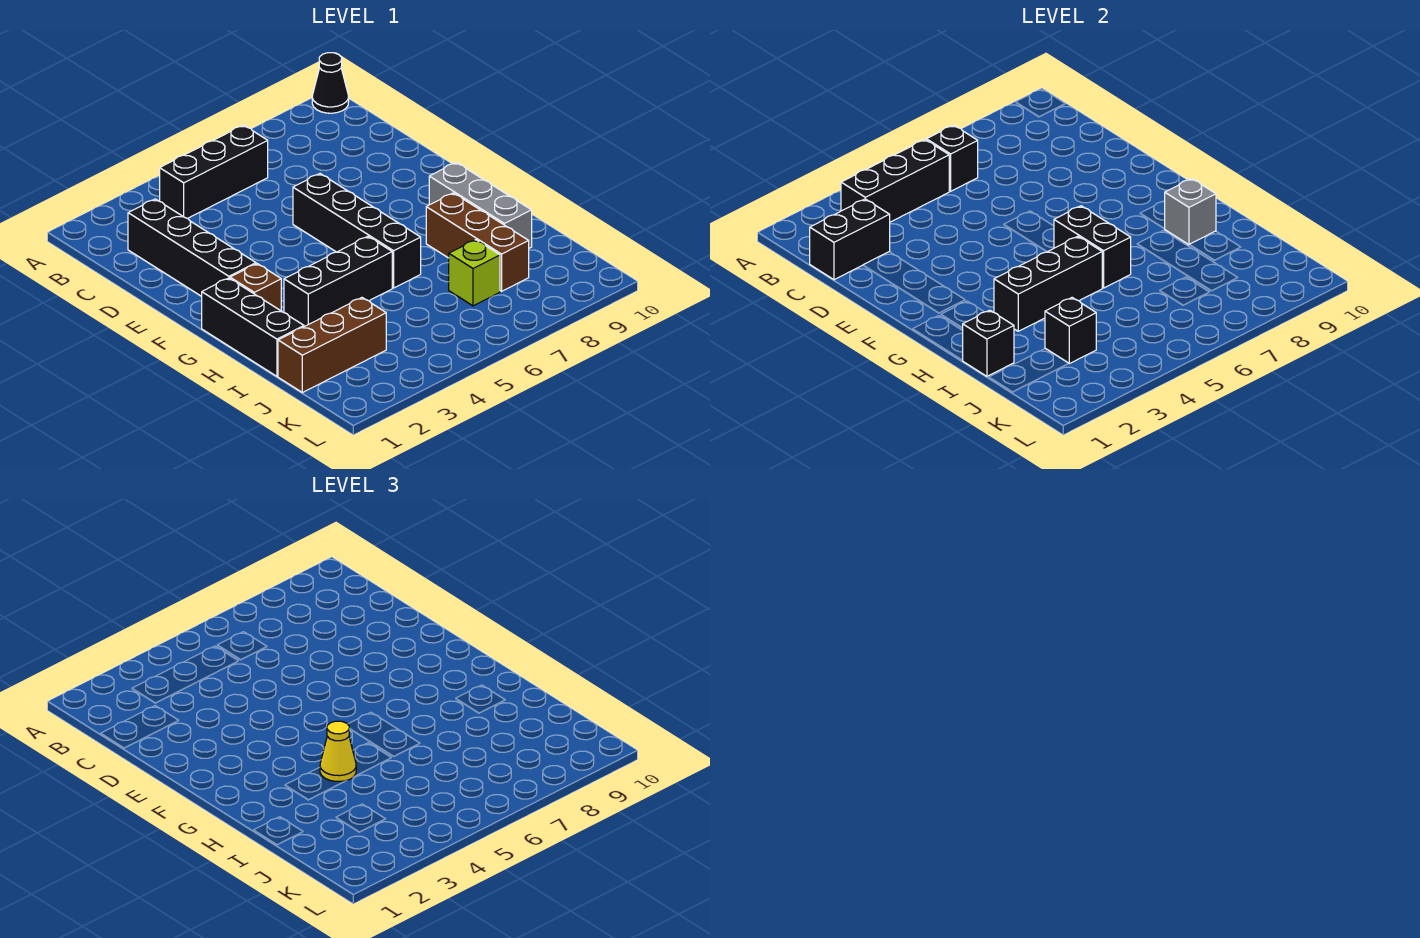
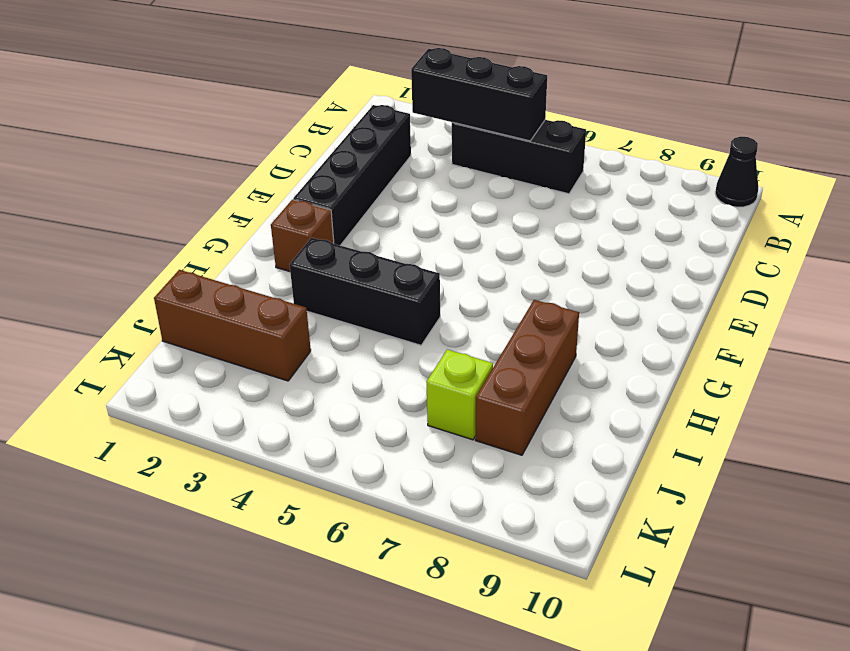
none -> black 1x4 brick [293,174,421,288]
none -> black 1x3 brick [202,278,304,376]
none -> grey 1x3 brick [429,162,532,248]

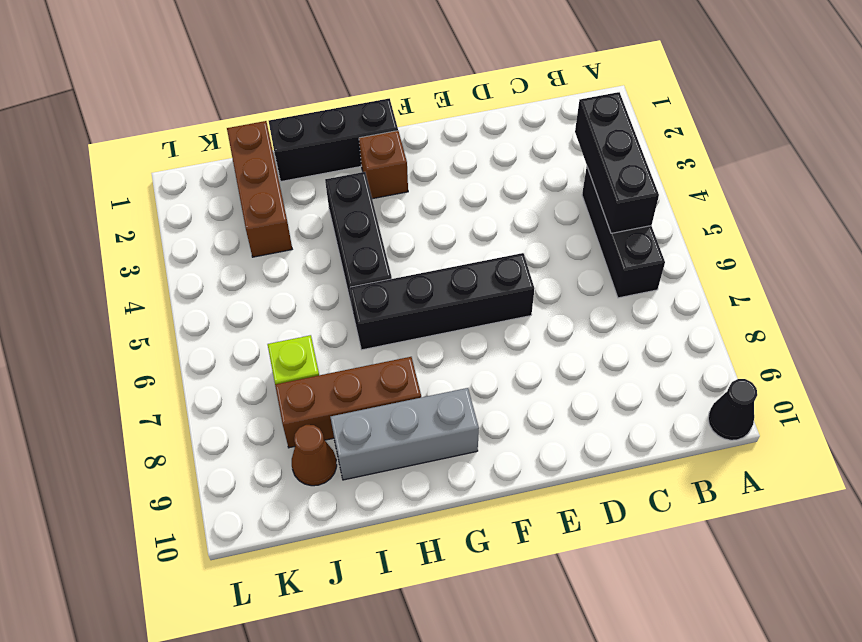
brown 1x1 cone [292,425,337,486] -> none
none -> black 1x4 brick [128,199,256,296]
none -> black 1x1 brick [926,125,978,191]
none -> black 1x2 brick [810,199,890,280]

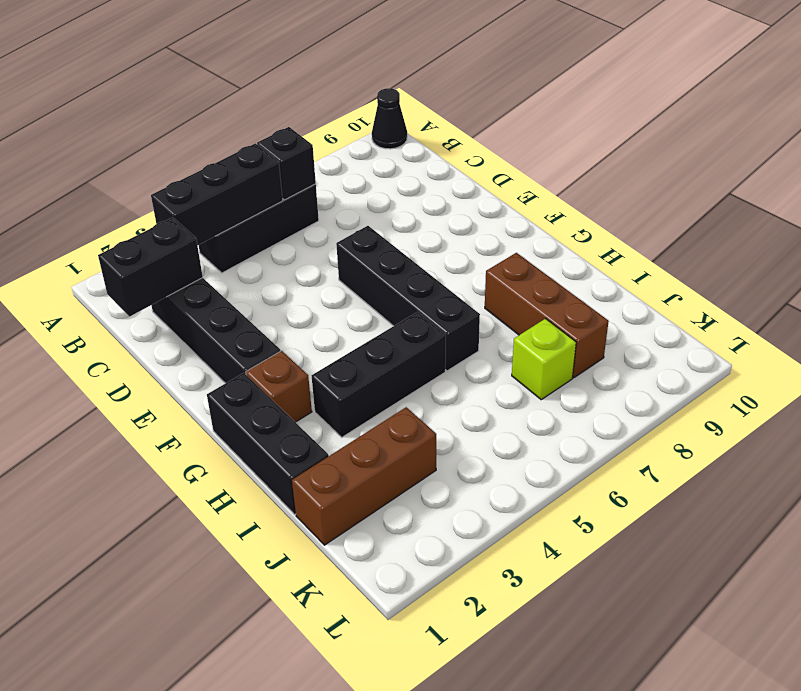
none -> grey 1x3 brick [429,162,532,248]
none -> black 1x2 brick [1054,206,1131,288]
none -> black 1x3 brick [994,236,1102,331]

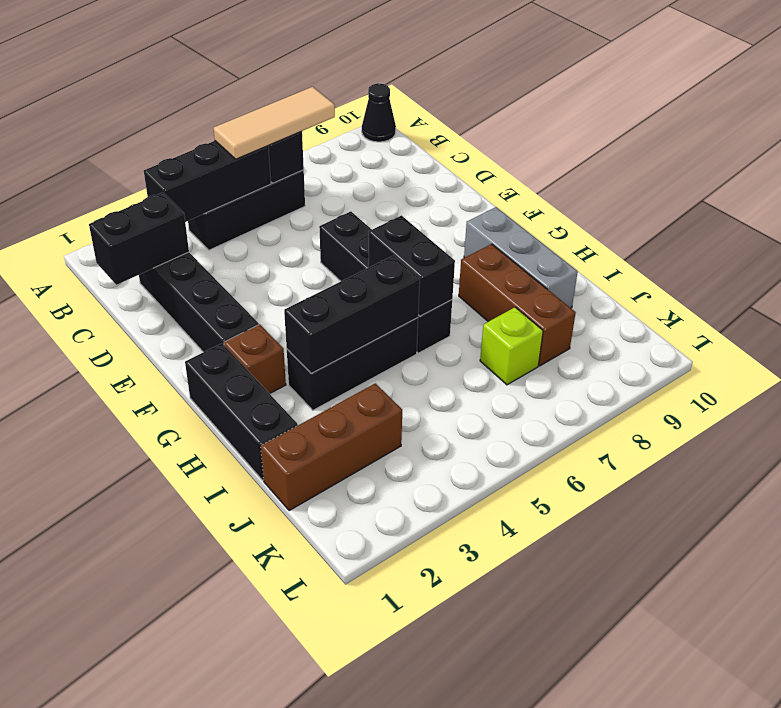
tan 1x3 tile [213,87,335,159] -> none
none -> grey 1x1 brick [1165,179,1216,245]
none -> black 1x1 brick [962,310,1014,376]
none -> black 1x1 brick [1045,298,1096,364]

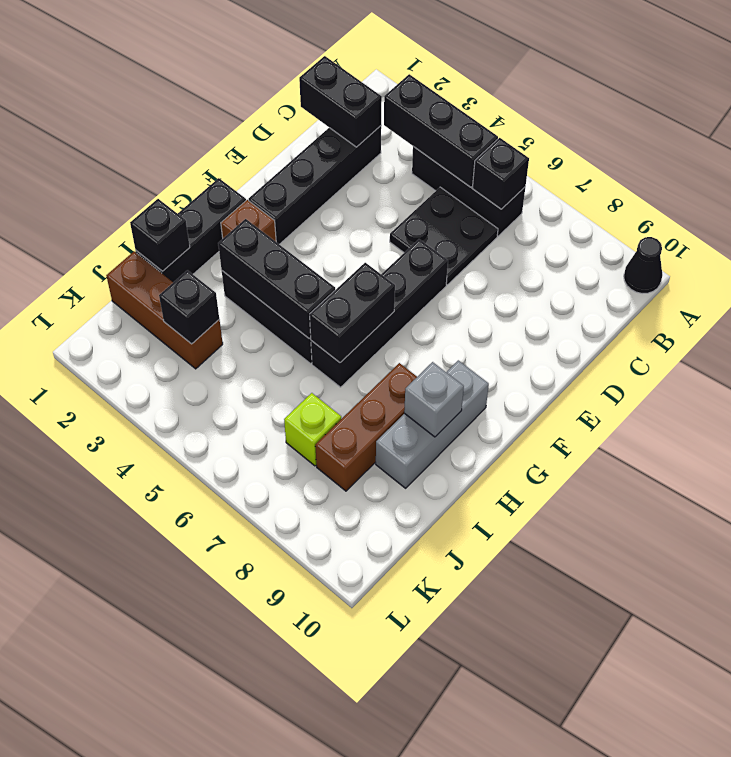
black 2x2 plate [390,187,498,285] -> none
none -> yellow 1x1 cone [320,721,356,782]

